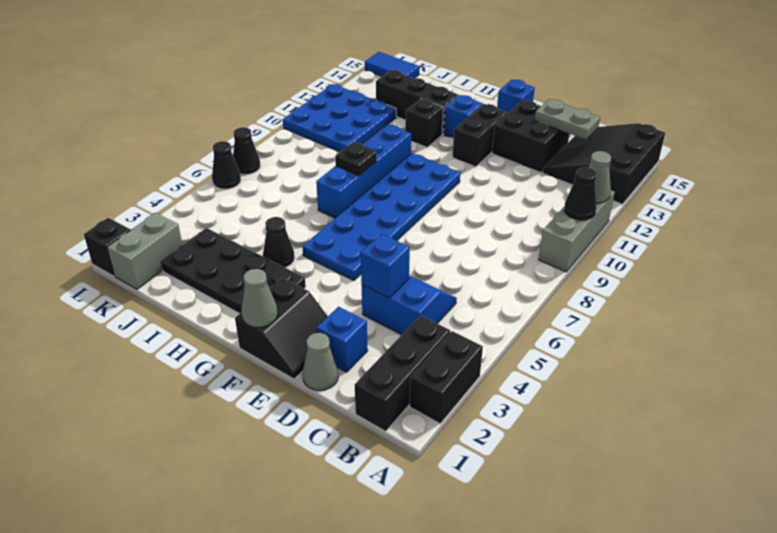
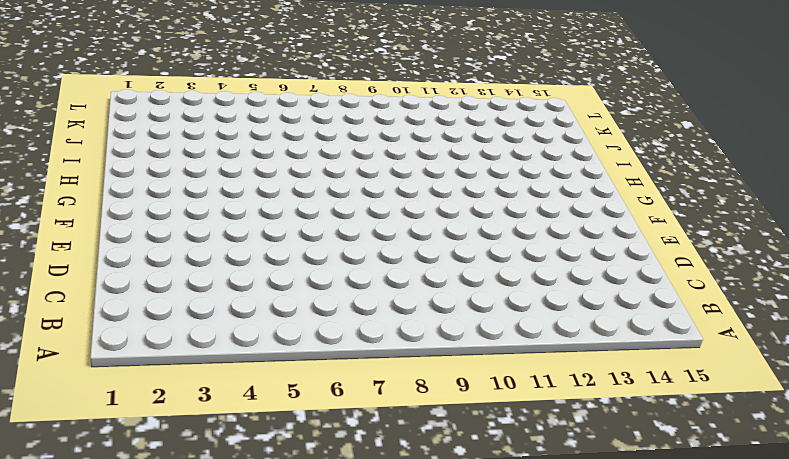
none -> black 1x2 brick [410,331,483,424]
none -> grey 1x3 brick [538,190,615,272]
none -> black 3x3 slope [543,123,665,204]
none -> black 1x3 brick [355,316,450,431]

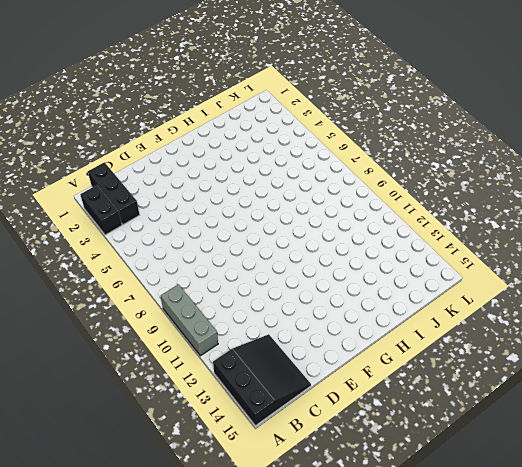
none -> blue 2x2 slope [362,275,457,335]
none -> grey 1x1 cone [302,333,338,391]
none -> blue 1x1 brick [317,307,368,372]
none -> black 2x2 brick [492,100,569,173]

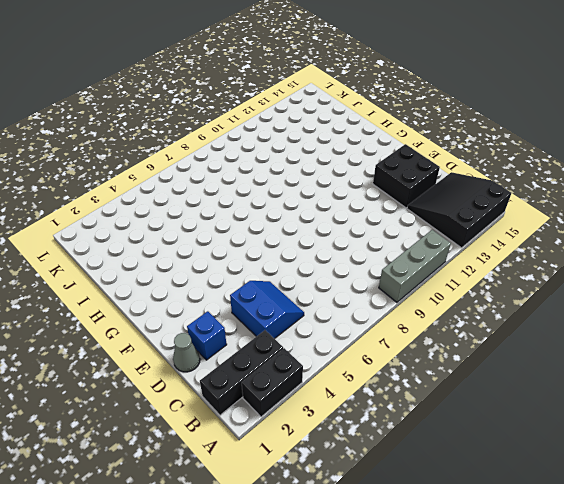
none -> black 2x2 slope [235,278,328,379]
none -> blue 2x6 plate [302,153,460,281]
none -> black 1x2 brick [453,104,507,167]
none -> blue 1x1 brick [497,80,535,113]

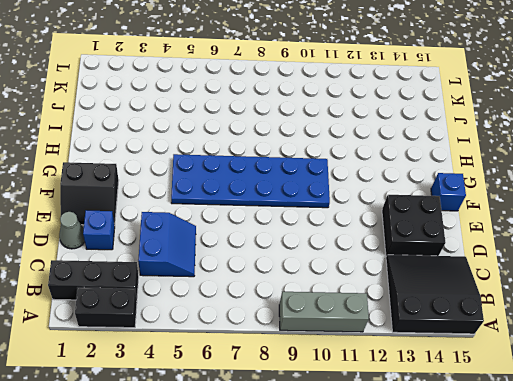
none -> black 1x2 brick [453,104,507,167]
none -> black 2x4 plate [161,228,306,314]
none -> blue 1x1 brick [444,95,482,139]
none -> black 1x1 cone [263,217,295,268]

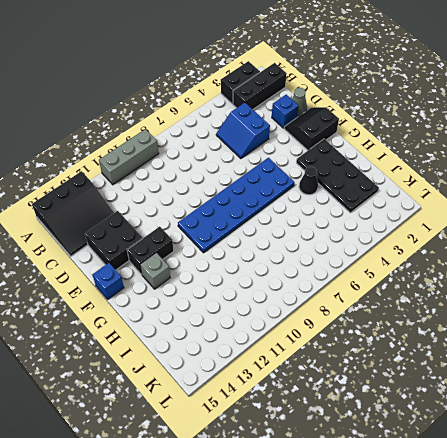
grey 1x1 brick [140,253,170,289] -> blue 1x1 brick [444,95,482,139]
none -> blue 1x4 brick [316,124,411,218]
none -> black 1x1 brick [405,99,443,147]
none -> black 1x3 brick [376,70,458,134]
none -> blue 3x3 plate [283,84,396,152]

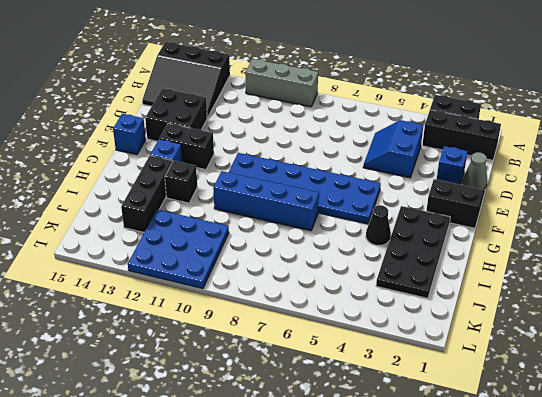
none -> grey 1x2 brick [107,213,183,289]
none -> blue 1x2 tile [365,52,419,78]
none -> black 1x1 brick [84,218,130,276]
none -> black 1x1 cone [212,141,241,189]

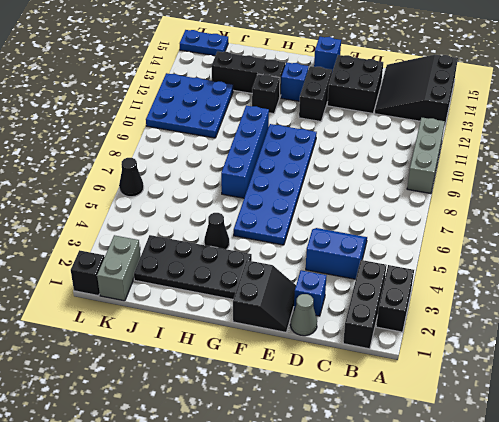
blue 1x2 plate [180,30,228,56] -> blue 1x2 tile [365,52,419,78]
none -> black 1x1 cone [233,127,260,175]
none -> black 1x1 cone [564,167,597,220]
none -> grey 1x1 cone [588,151,611,203]
none -> grey 1x2 plate [535,99,600,139]

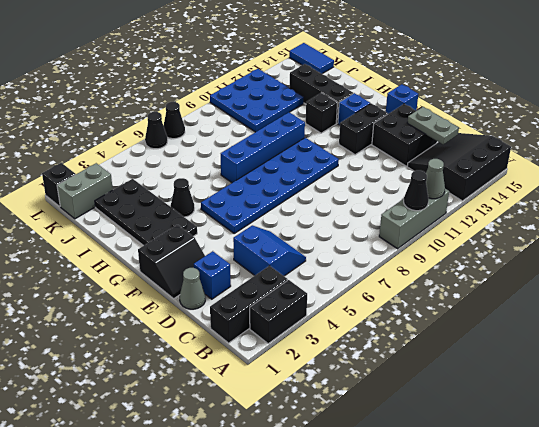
none -> blue 1x1 brick [361,234,410,298]
none -> grey 1x1 cone [241,269,278,327]
none -> black 1x1 plate [335,142,377,176]

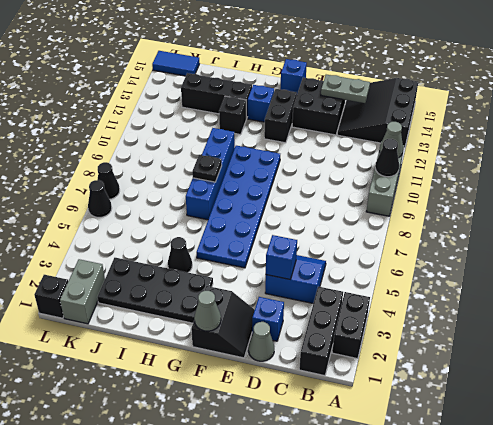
none -> blue 3x3 plate [283,84,396,152]

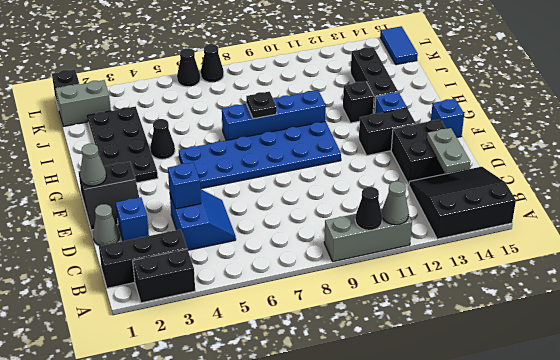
none -> blue 3x3 plate [283,84,396,152]

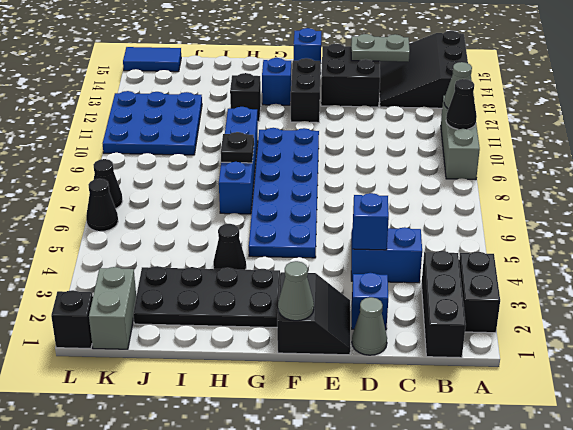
none -> black 1x3 brick [376,70,458,134]

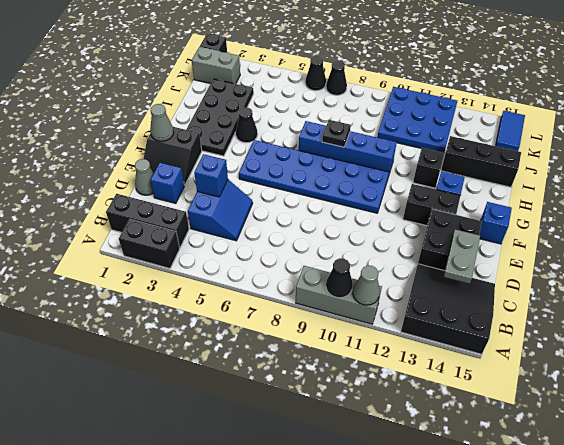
black 1x3 brick [441,136,521,187] -> black 1x3 brick turned to [376,70,458,134]

